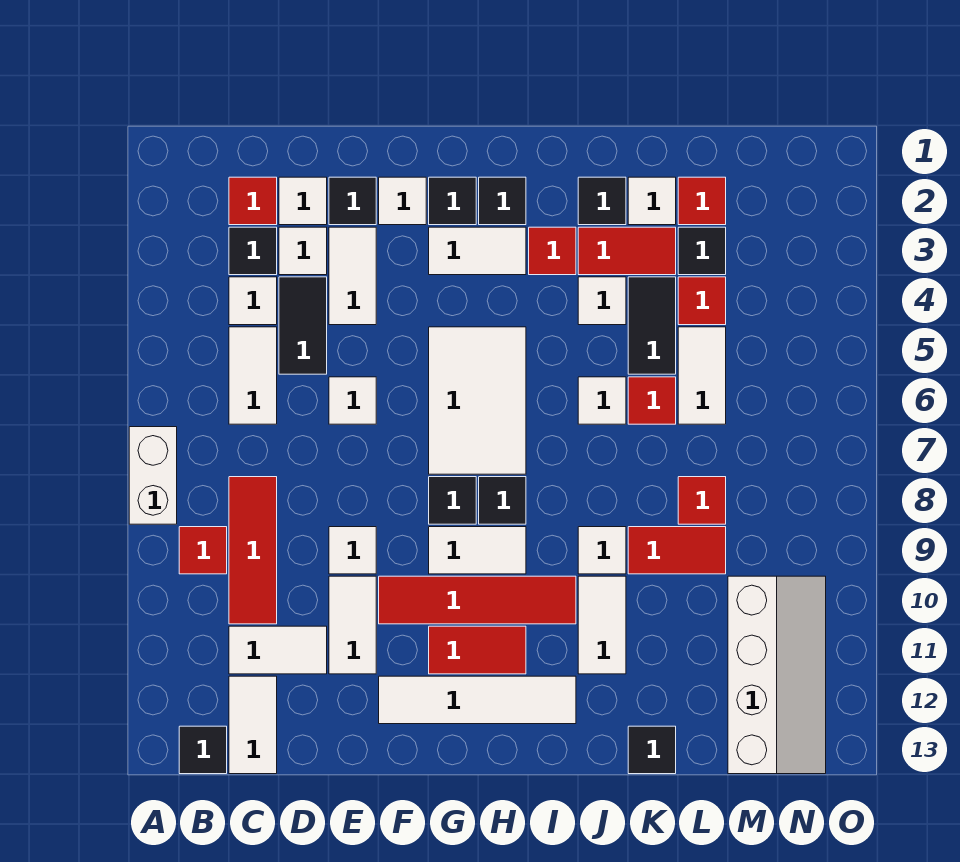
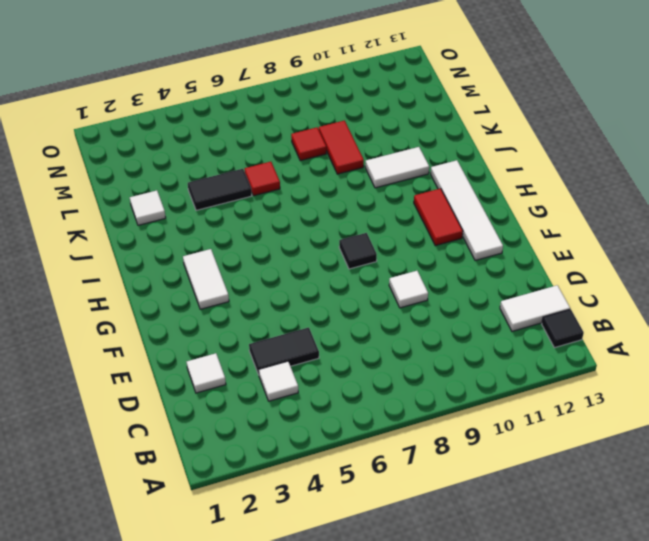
none -> white 1x2 brick [129,427,177,524]
none -> red 1x1 tile [179,527,227,574]
none -> red 1x1 tile [229,177,277,225]
none -> black 1x1 tile [229,227,277,275]

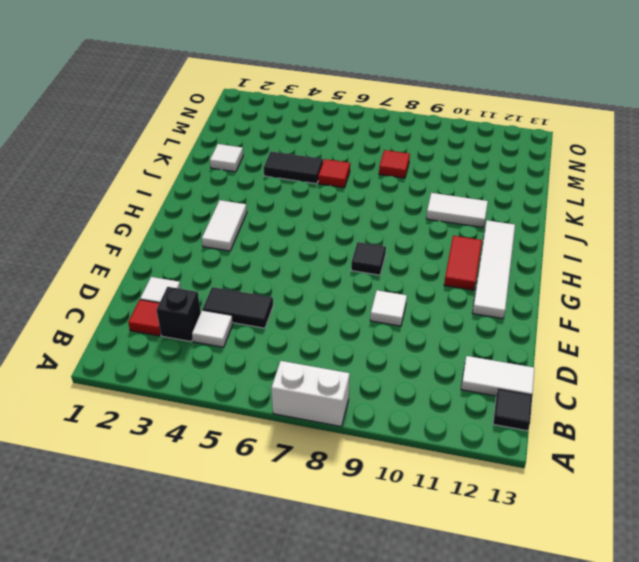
black 1x1 brick [157,287,201,342] -> black 1x1 tile [229,227,277,275]
none -> red 1x1 tile [179,527,227,574]
none -> white 1x2 tile [229,327,277,424]
none -> red 1x3 tile [229,477,277,624]
none -> white 1x2 tile [229,626,327,674]

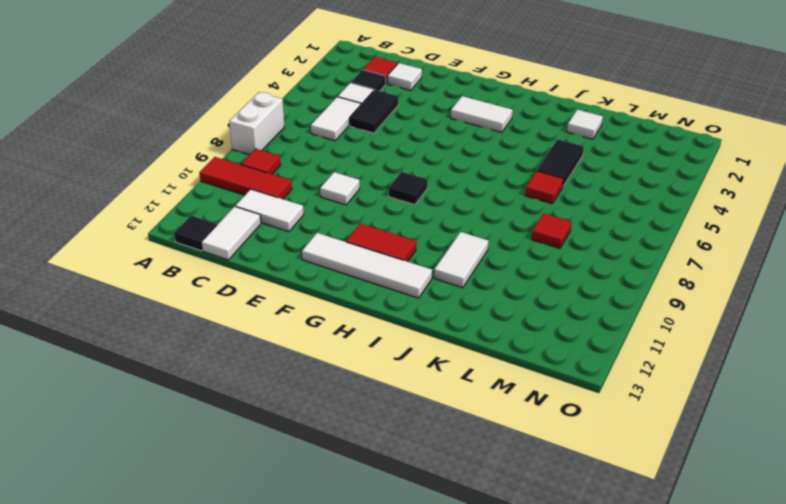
red 1x3 tile [199,157,292,199] -> red 1x3 tile turned to [229,477,277,624]
none -> white 1x1 tile [279,227,327,275]
none -> black 1x1 tile [329,177,376,225]
none -> white 1x2 tile [329,227,376,325]
none -> white 1x1 tile [329,377,376,424]

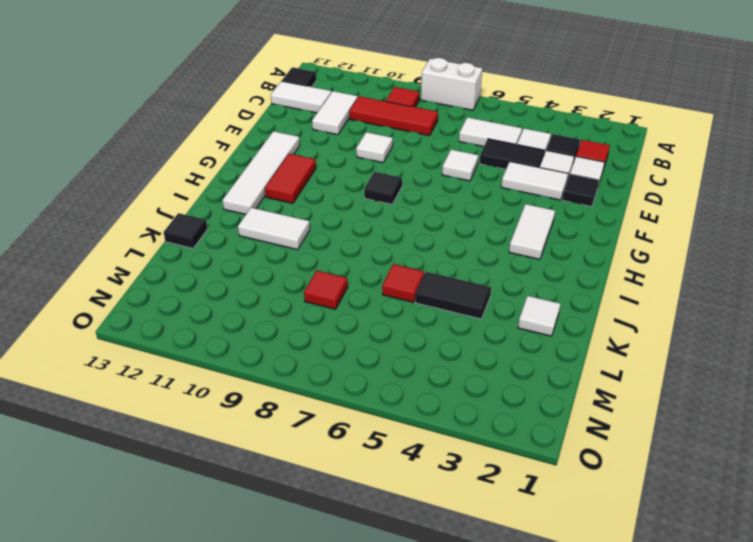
none -> white 1x2 tile [329,576,376,674]
none -> white 1x1 tile [379,177,426,225]
none -> red 1x4 tile [379,576,576,624]
none -> black 1x1 tile [429,177,476,225]

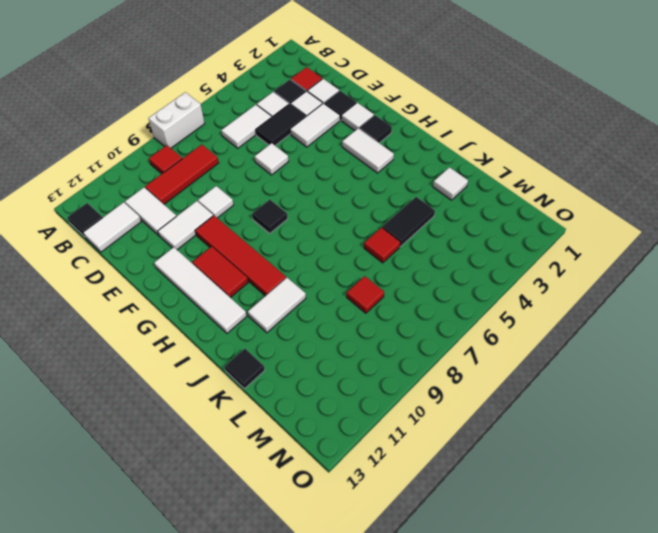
none -> white 2x3 tile [429,327,526,474]
none -> white 1x2 tile [429,527,526,574]
none -> black 1x1 tile [479,177,526,225]
none -> black 1x1 tile [479,477,526,524]

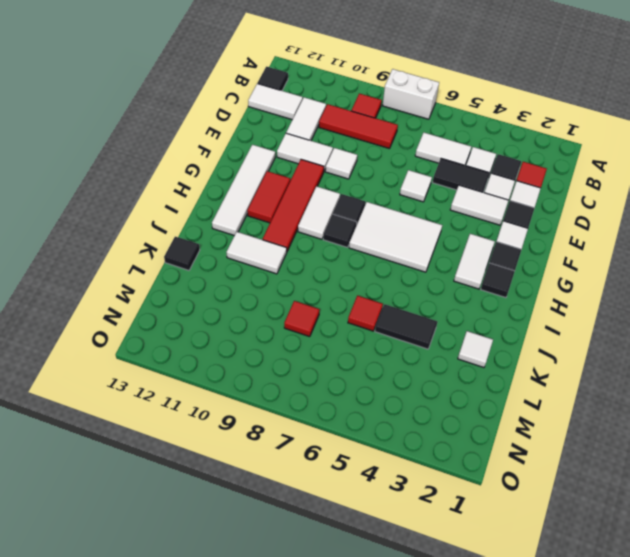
none -> red 1x1 tile [529,227,576,275]
none -> black 1x1 tile [578,177,626,225]
none -> red 1x2 tile [578,227,676,275]
none -> white 1x1 tile [578,277,626,325]

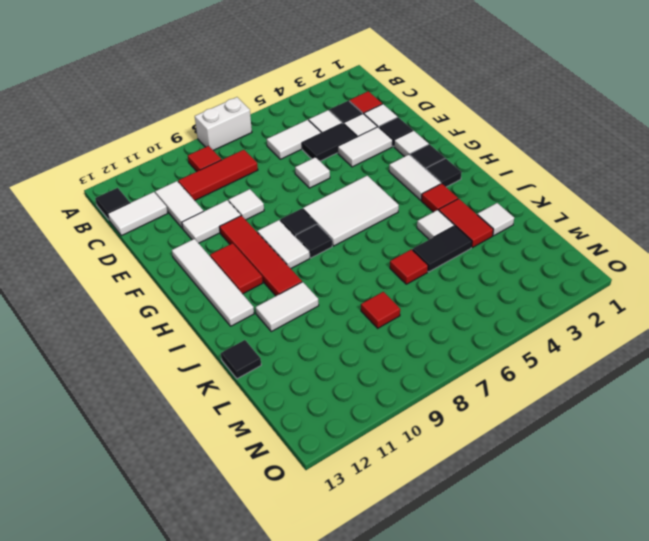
none -> black 1x1 tile [578,177,626,225]
none -> white 1x1 tile [578,377,626,424]
none -> white 1x1 tile [578,527,626,574]
none -> red 1x2 tile [628,527,726,574]

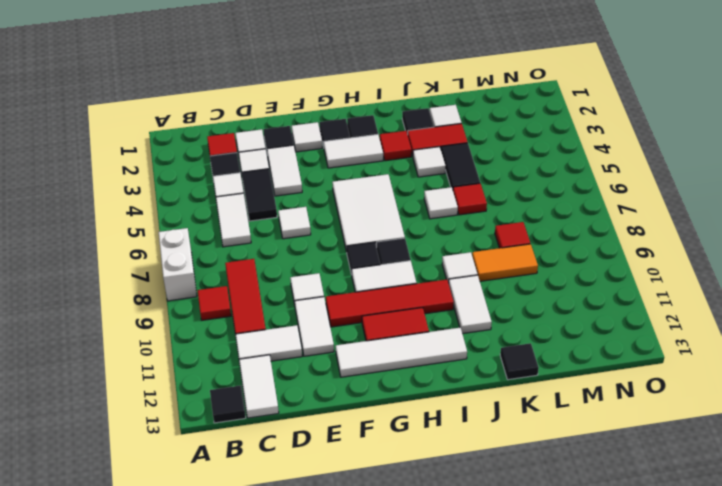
orange 1x2 tile [472,244,538,281] -> red 1x2 tile [628,527,726,574]
none -> red 1x1 tile [678,177,726,225]
none -> black 1x1 tile [678,227,726,275]
none -> red 1x1 tile [678,277,726,325]
none -> white 1x2 tile [678,327,726,424]

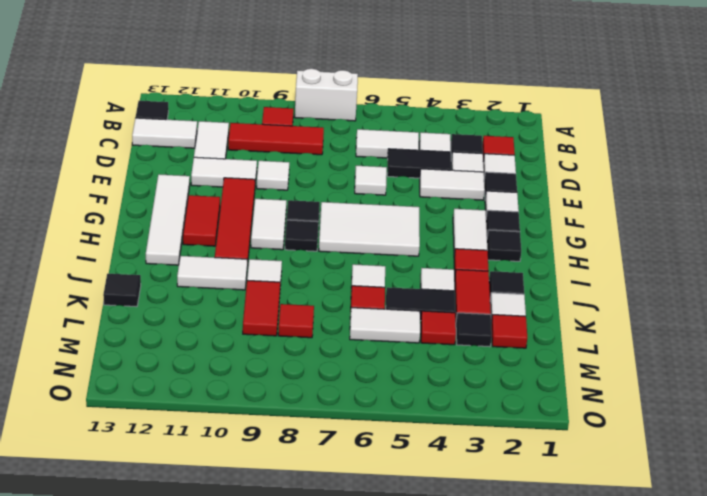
none -> white 2x4 slope [728,576,826,774]

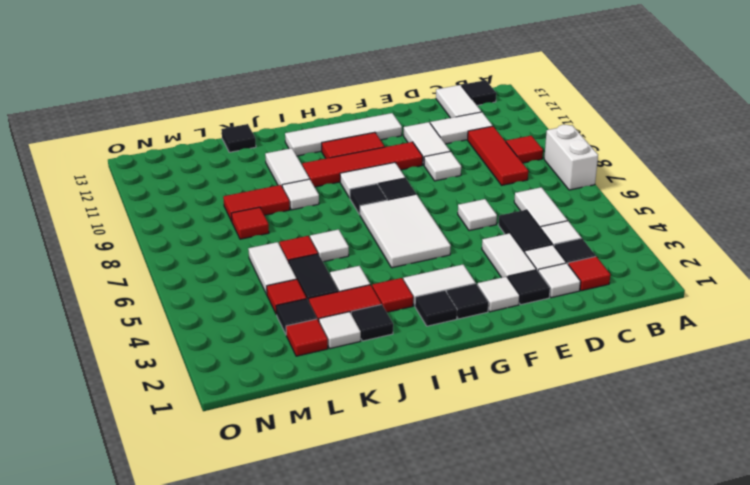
none -> white 2x4 slope [728,576,826,774]

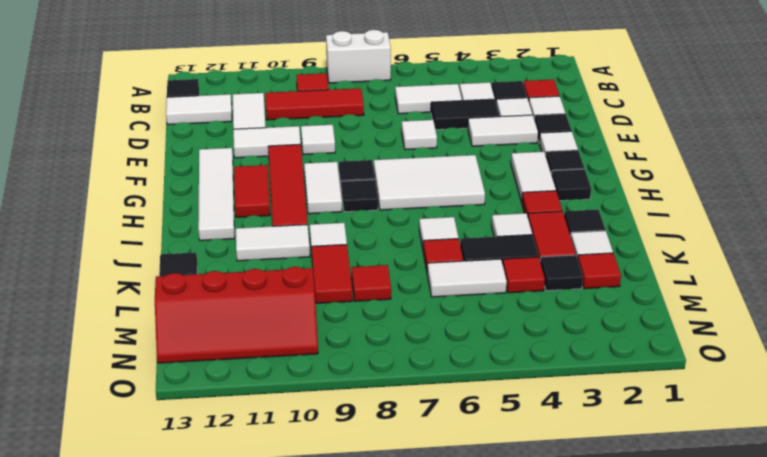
red 2x4 slope [155,267,318,363] -> white 2x4 slope [728,576,826,774]

